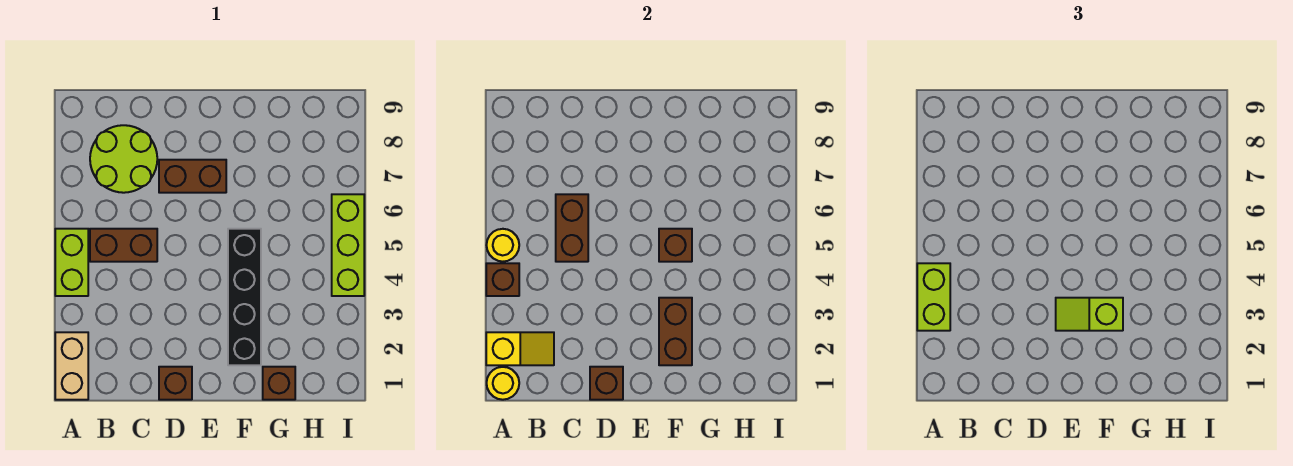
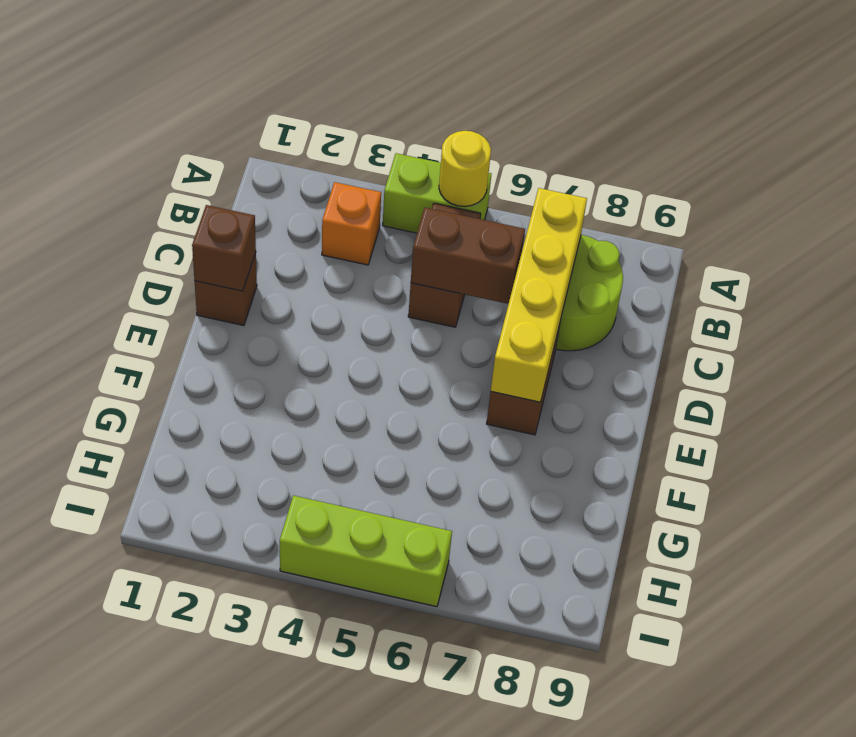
orange 1x1 brick [322,182,381,265] -> none
yellow 1x4 brick [491,188,587,402] -> none
none -> tan 1x2 brick [55,332,88,400]
none -> black 1x4 brick [228,229,261,365]
none -> brown 1x1 brick [263,367,295,400]

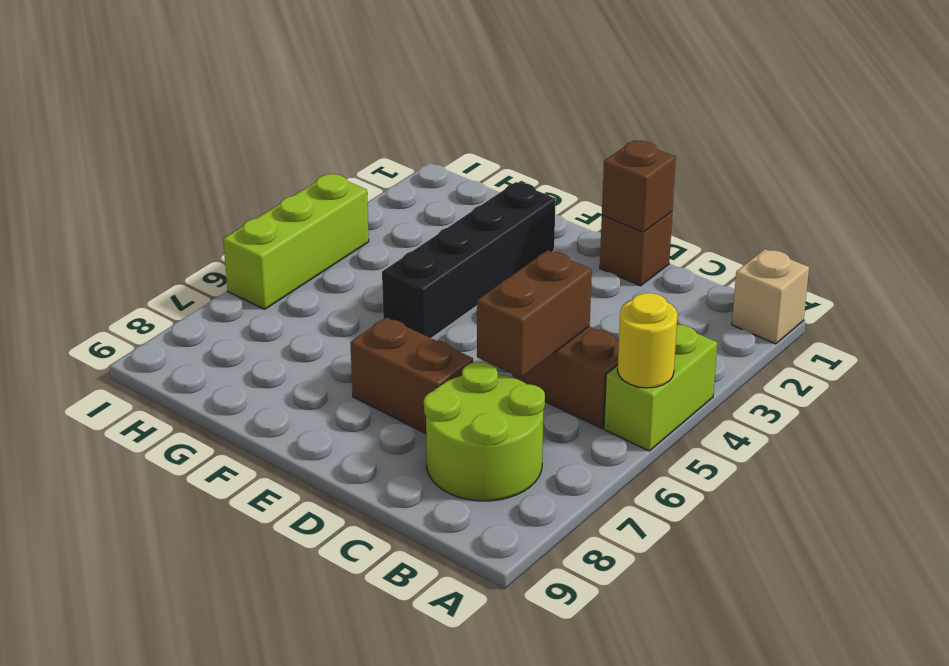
tan 1x1 brick [732,249,809,344] -> tan 1x2 brick [55,332,88,400]
none -> brown 1x1 brick [263,367,295,400]
none -> yellow 1x1 round brick [487,367,519,400]
none -> yellow 1x2 slope [486,332,554,365]

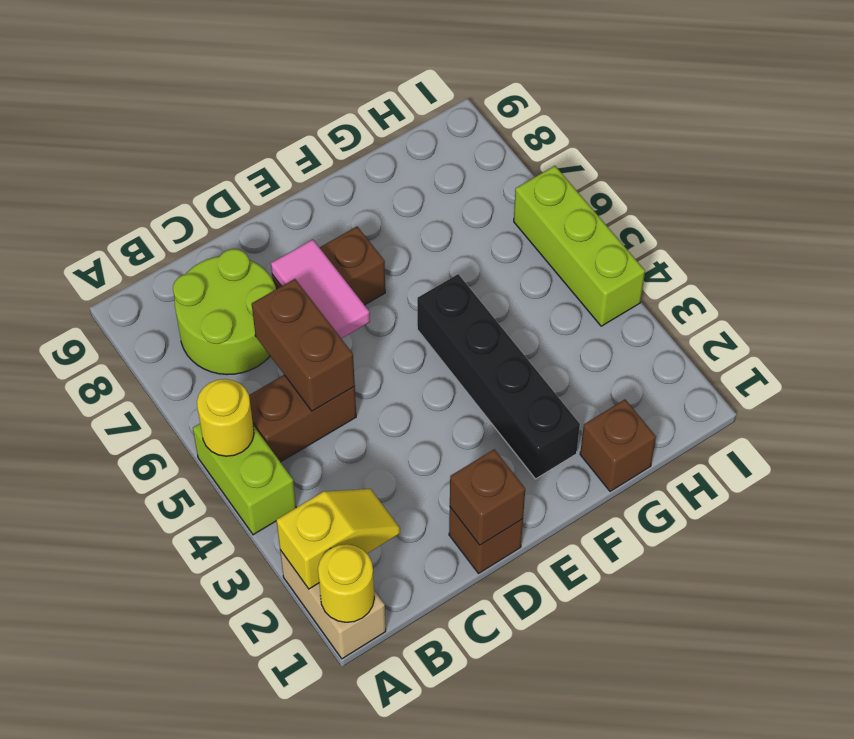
pink 1x2 tile [271,240,370,339] -> none
none -> brown 1x1 brick [486,263,519,296]
none -> brown 1x2 brick [659,298,692,365]
none -> brown 1x1 brick [659,229,692,262]

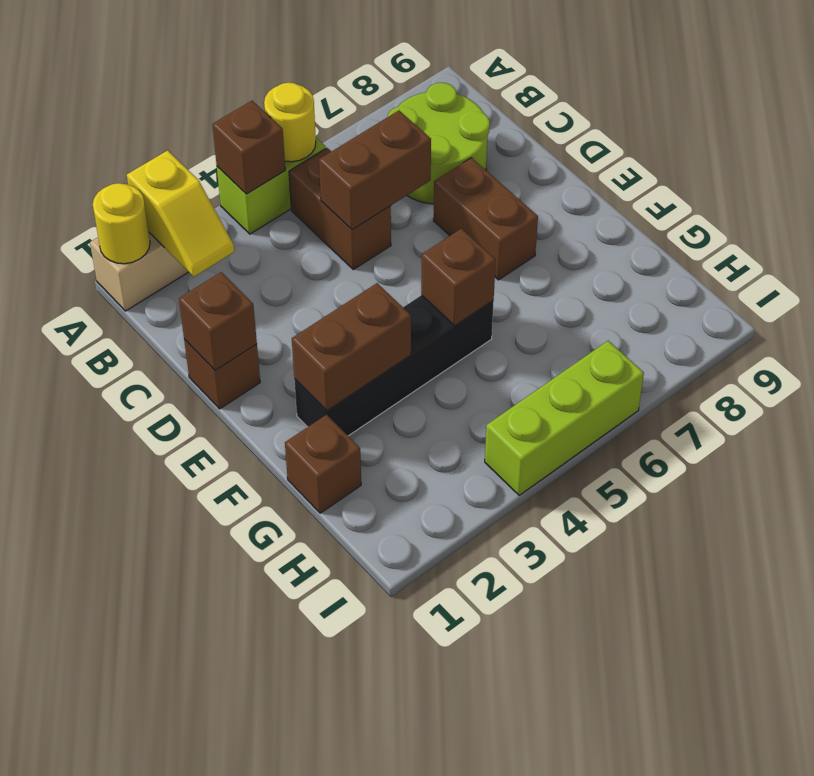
none -> lime 1x2 brick [917,263,950,331]
none -> lime 1x2 slope [1056,298,1123,331]

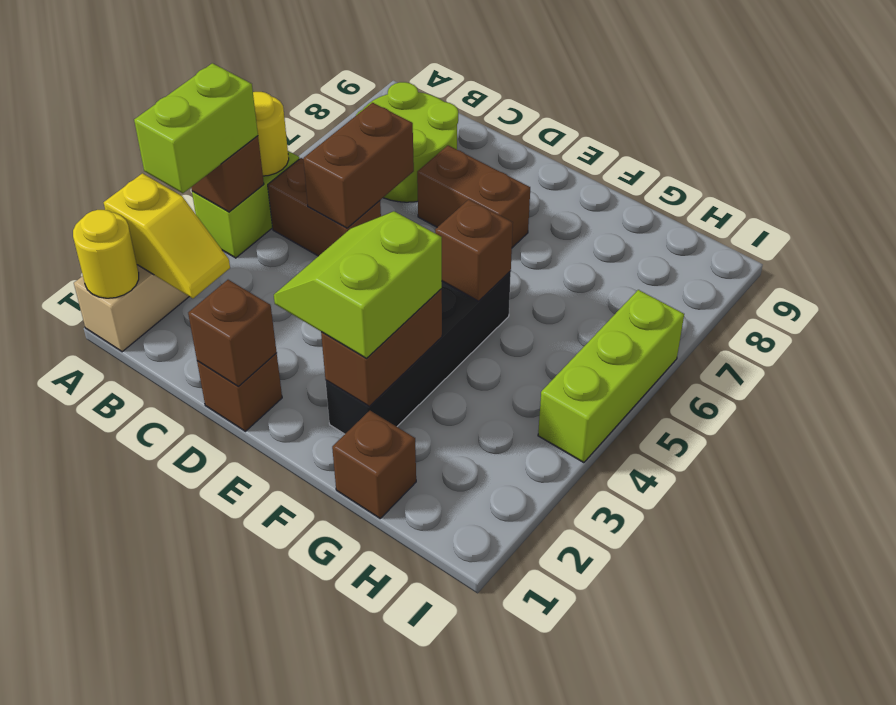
lime 2x2 slope [274,211,442,358] -> lime 1x2 slope [1056,298,1123,331]

